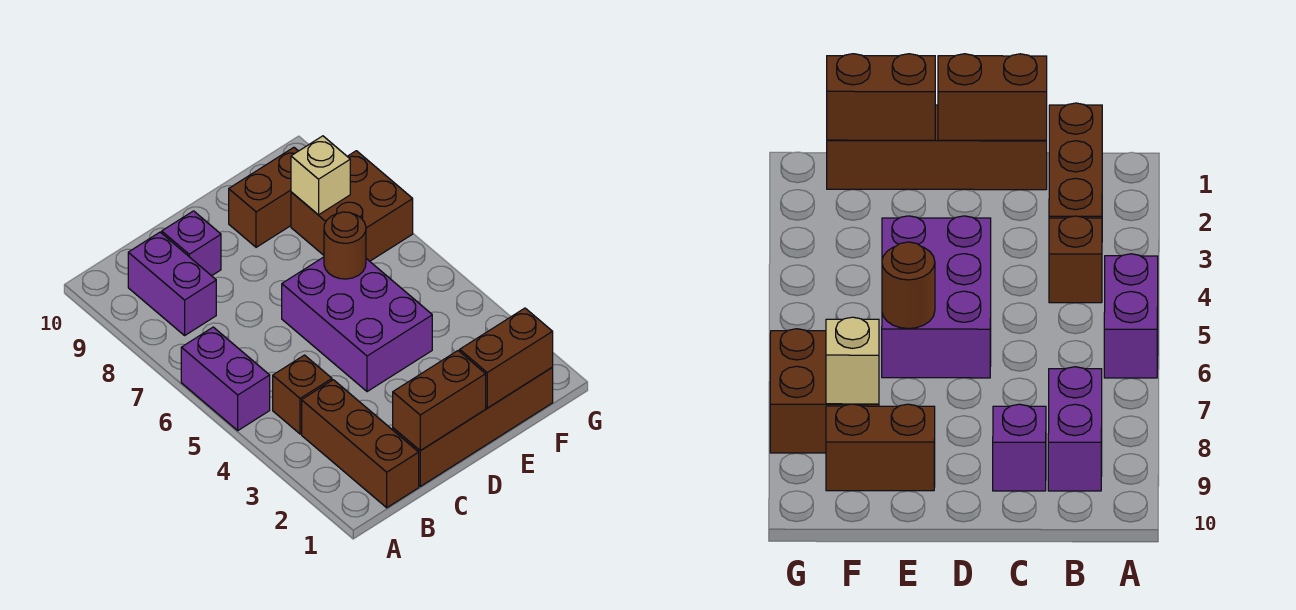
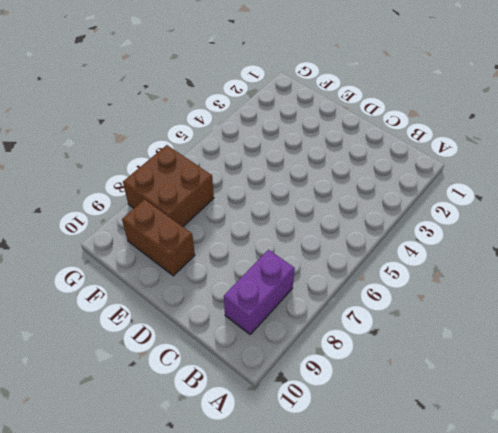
none -> purple 1x2 brick [181,327,270,430]
none -> brown 1x3 brick [302,380,419,508]
none -> brown 1x1 brick [273,355,332,434]

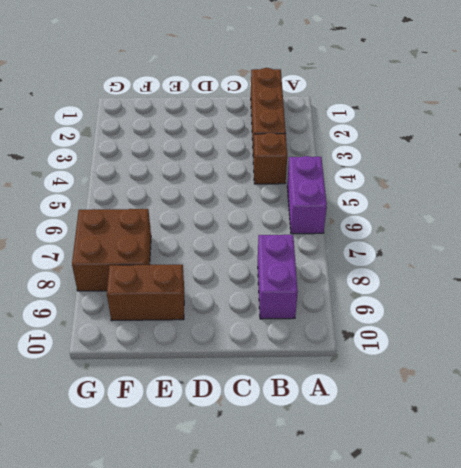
none -> brown 1x4 brick [393,368,553,486]
none -> purple 1x1 brick [162,211,221,276]
none -> purple 2x3 brick [282,257,432,392]

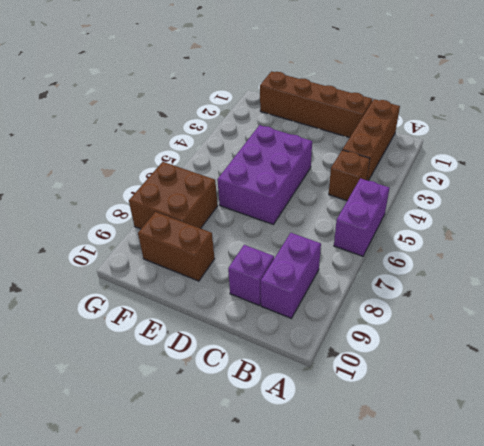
none -> brown 1x2 brick [393,351,486,451]
none -> brown 1x2 brick [460,308,553,408]
none -> brown 1x1 round brick [324,212,366,279]

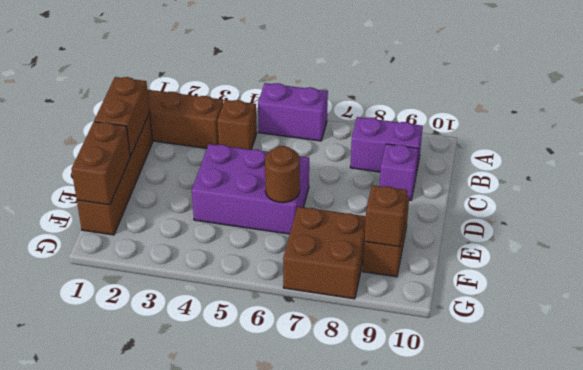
brown 1x1 brick [364,185,407,247] -> none
none -> tan 1x1 brick [291,136,350,215]

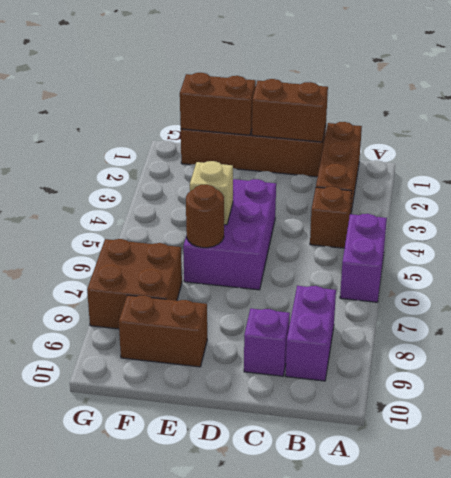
tan 1x1 brick [190,161,233,225] -> tan 1x1 brick moved to [291,136,350,215]

